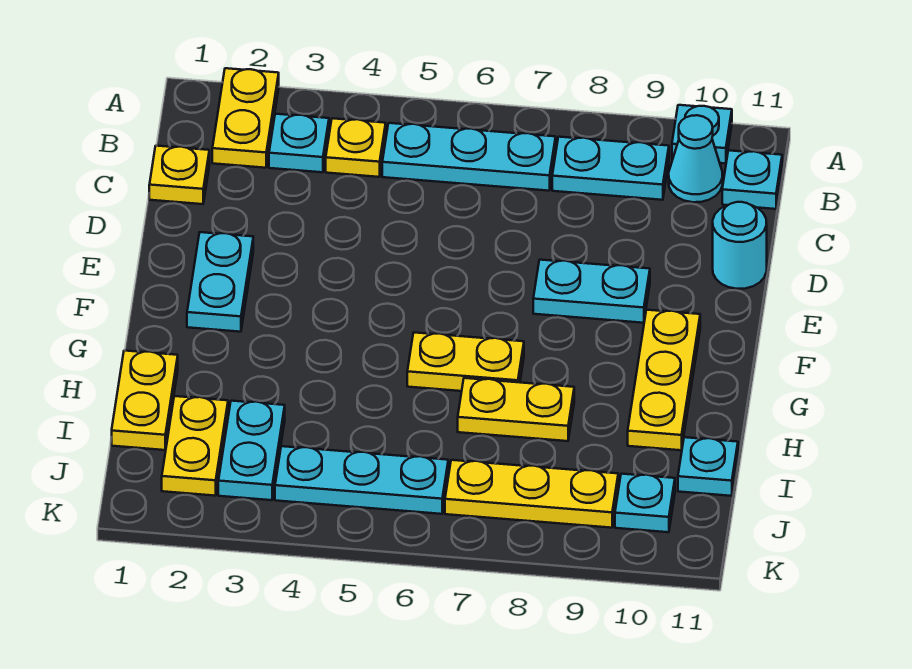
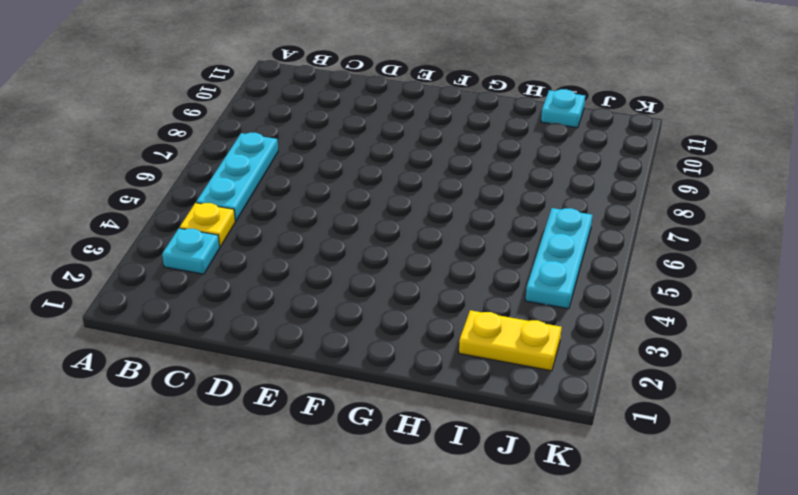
none -> yellow 1x2 plate [212,68,279,168]
none -> cyan 1x1 plate [672,105,732,163]
none -> cyan 1x2 plate [552,137,669,200]

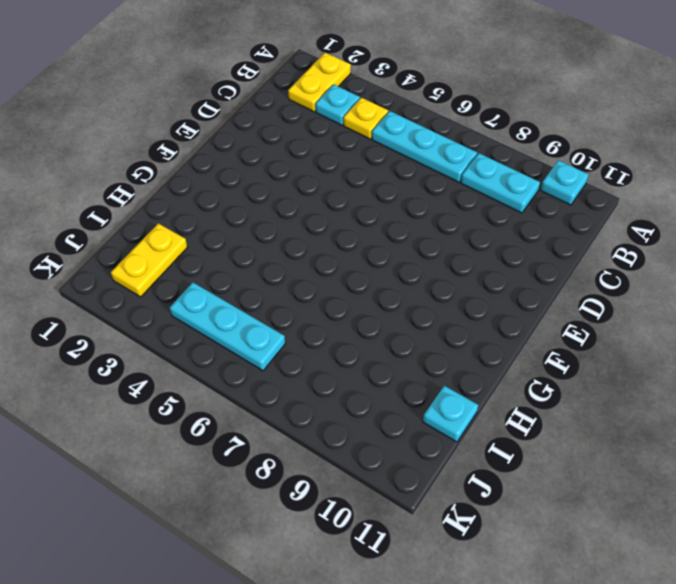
none -> cyan 1x1 cone [669,115,723,202]
none -> cyan 1x1 plate [722,150,782,209]
none -> yellow 1x1 plate [149,146,209,204]

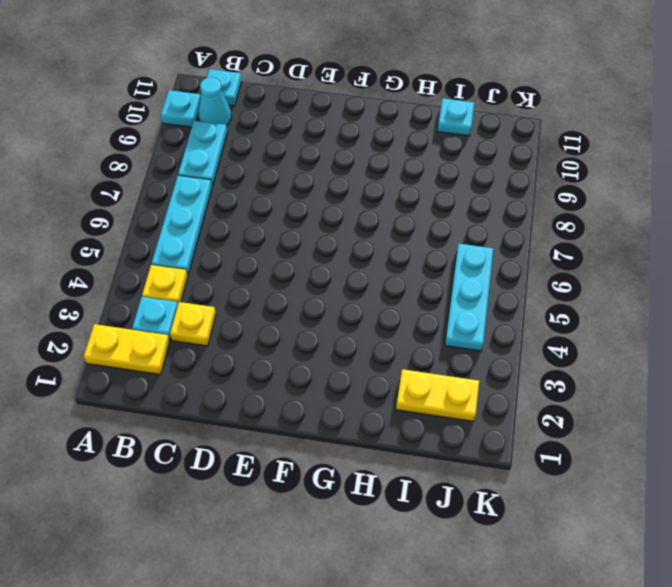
yellow 1x1 plate [170,302,216,346] -> yellow 1x1 plate moved to [149,146,209,204]
none -> cyan 1x1 round brick [713,202,767,289]
none -> cyan 1x2 plate [187,232,253,332]
none -> cyan 1x2 plate [533,260,650,323]

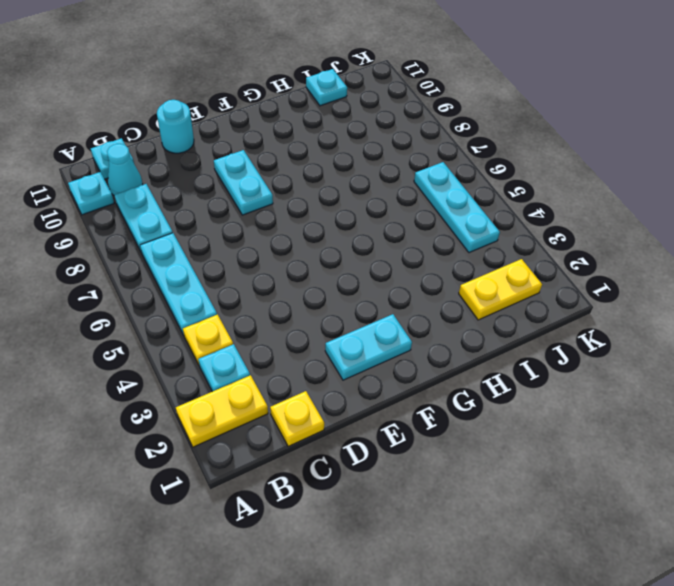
none -> yellow 1x3 plate [628,310,700,450]
none -> yellow 1x2 plate [407,333,524,391]
none -> yellow 1x2 plate [112,351,178,450]

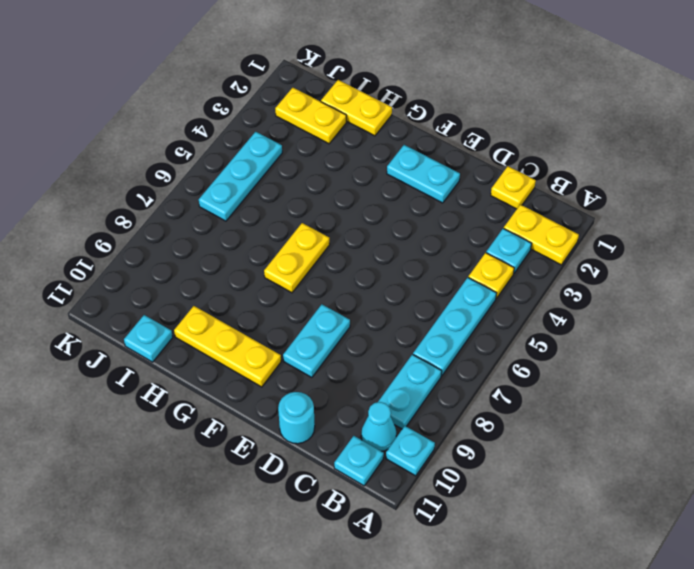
none -> yellow 1x2 plate [458,378,574,441]
none -> cyan 1x2 plate [218,401,285,500]
none -> yellow 1x3 plate [445,460,618,528]

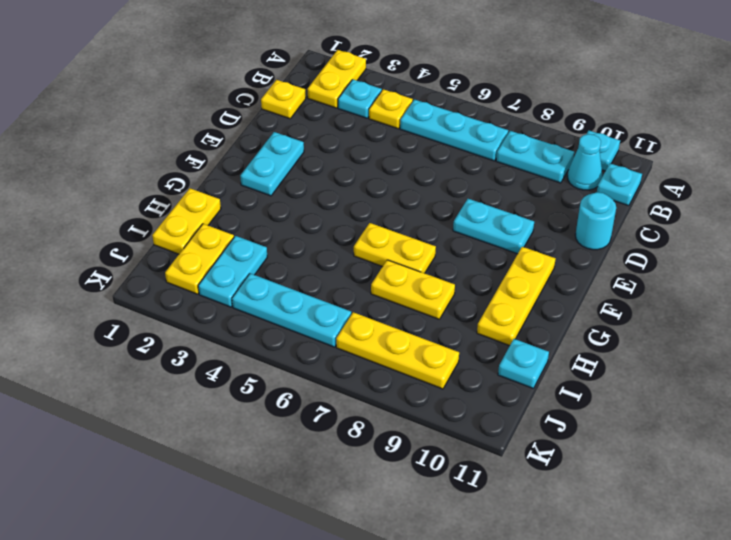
none -> cyan 1x1 plate [615,474,675,532]

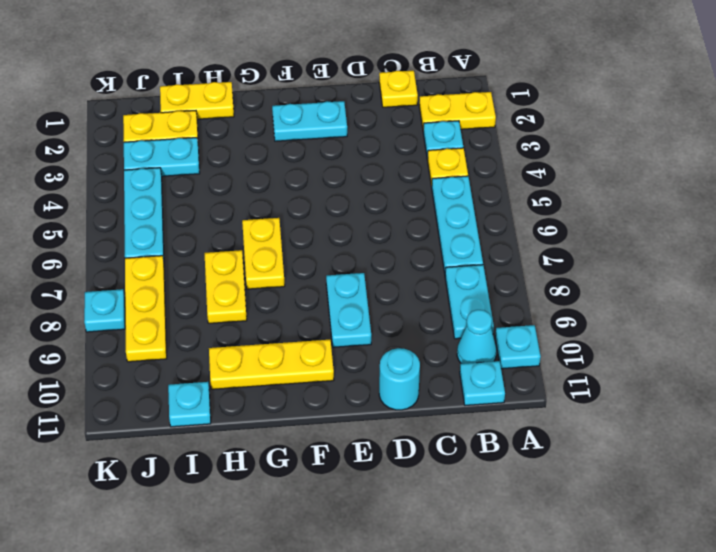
cyan 1x1 plate [84,289,125,332] -> cyan 1x1 plate moved to [615,474,675,532]

